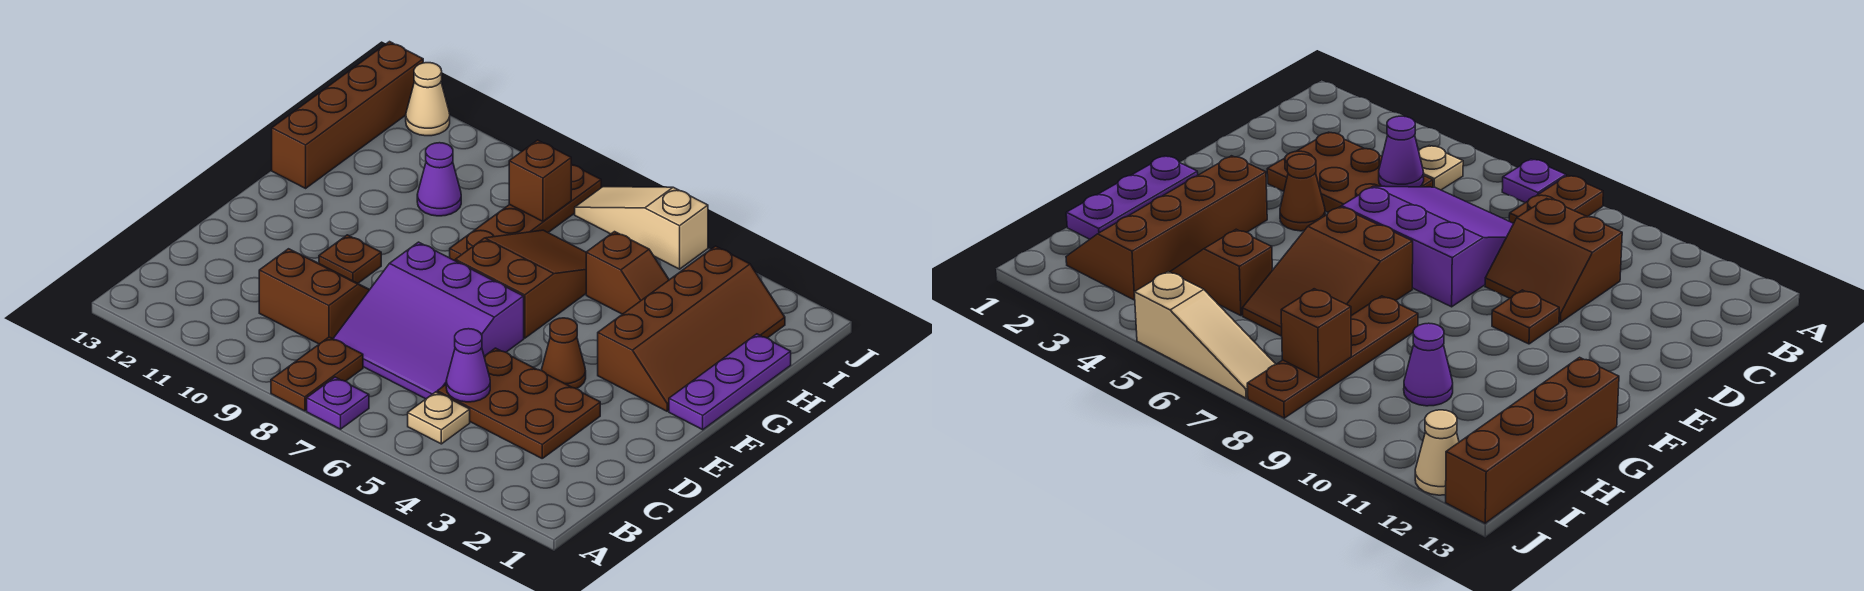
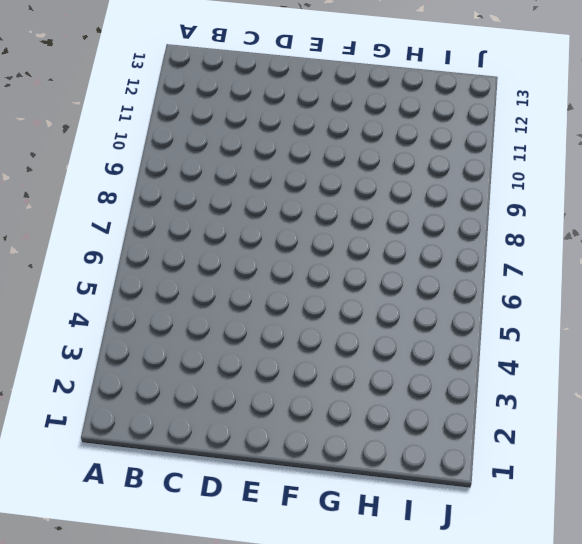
none -> purple 1x1 plate [307,377,369,429]
none -> brown 1x2 plate [271,337,363,411]
none -> tan 1x1 plate [408,392,470,444]

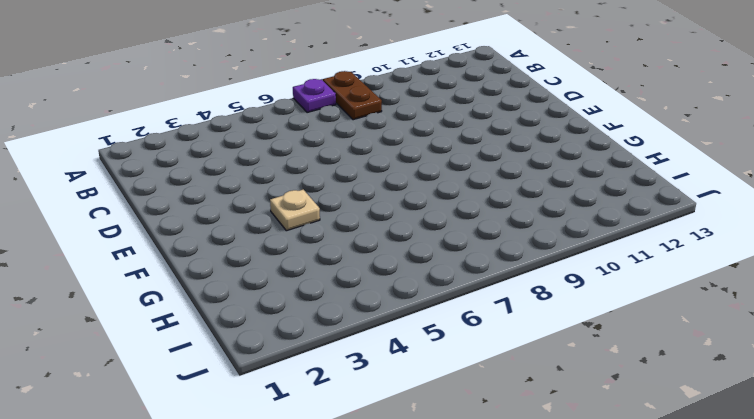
tan 1x1 plate [270,189,320,231] -> tan 1x1 plate moved to [408,392,470,444]
none -> brown 2x3 plate [437,348,600,458]
none -> purple 3x3 slope [333,242,524,399]
none -> brown 2x2 slope [259,249,369,344]

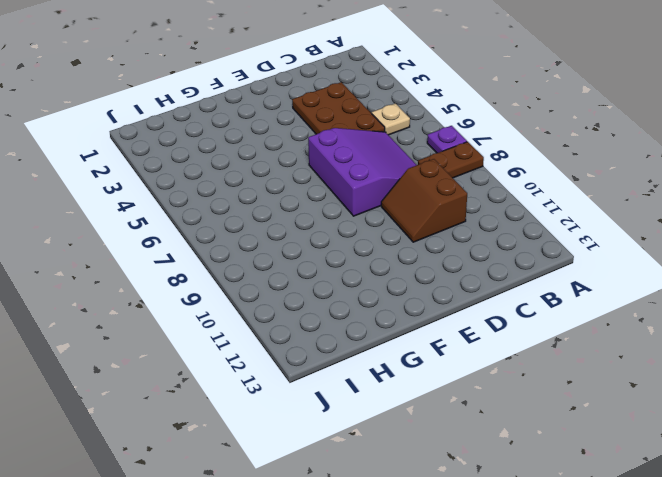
none -> brown 1x1 cone [542,318,586,389]
none -> brown 1x1 plate [319,235,381,283]
none -> purple 1x3 plate [669,334,791,430]

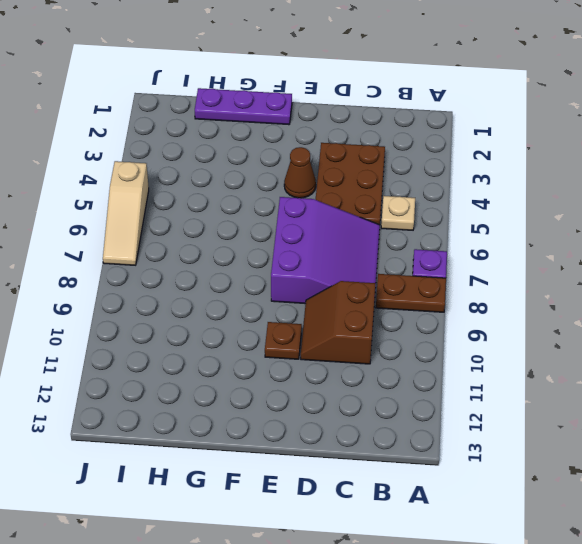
none -> brown 2x4 slope [598,246,785,411]
none -> brown 2x3 slope [455,230,586,338]
none -> brown 1x4 plate [450,164,601,261]

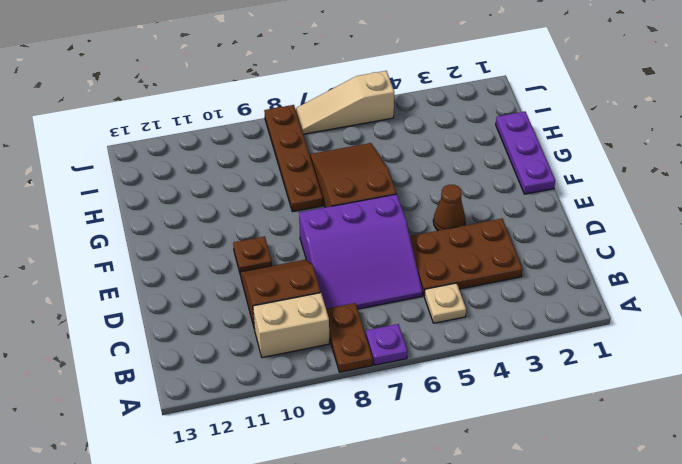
tan 1x2 brick [253,293,329,358] -> none
none -> brown 2x4 slope [598,246,785,411]
none -> brown 1x4 brick [272,42,423,188]
none -> brown 1x2 slope [586,232,669,314]

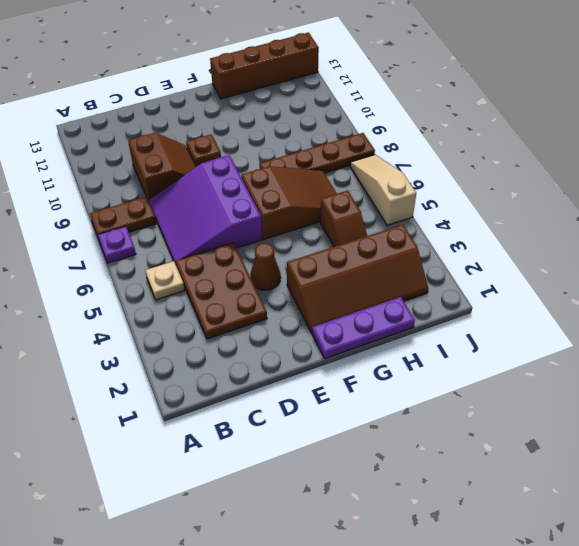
none -> purple 1x1 cone [417,143,461,216]
none -> tan 1x1 cone [406,63,450,136]
none -> purple 1x1 cone [446,329,490,402]

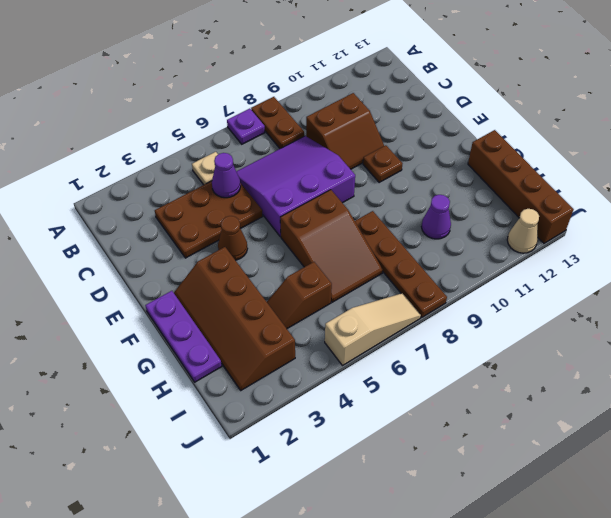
none -> brown 1x1 brick [509,140,571,221]

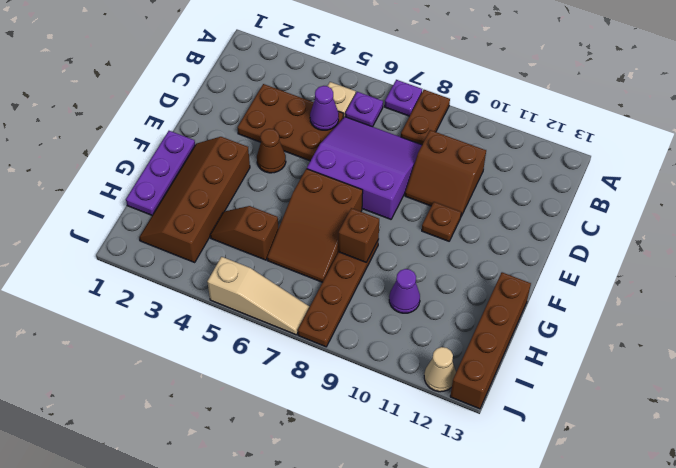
purple 1x1 plate [345,92,383,127] -> none
brown 1x1 brick [338,208,379,262] -> brown 1x1 brick moved to [509,140,571,221]

